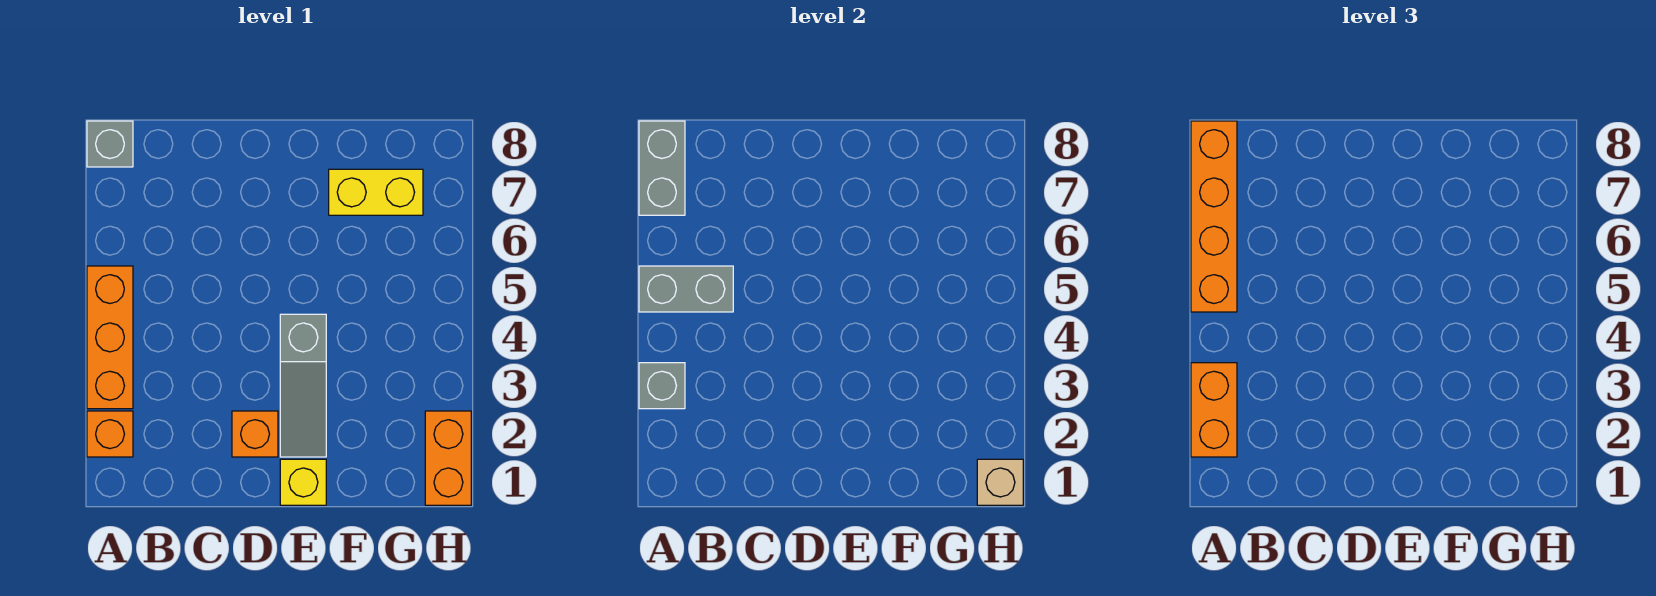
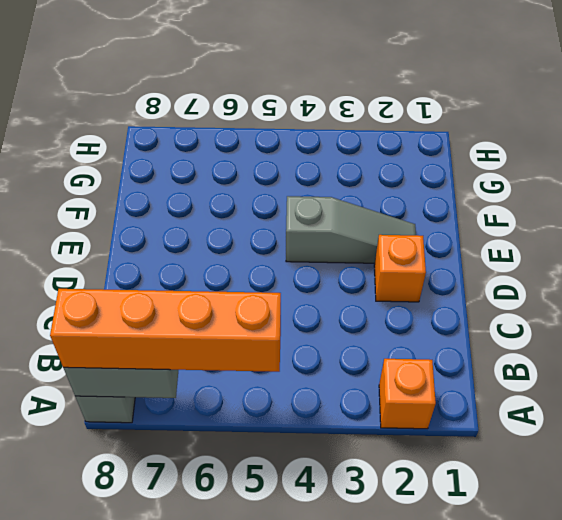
none -> orange 1x3 brick [87,266,133,409]
none -> yellow 1x1 brick [280,459,326,505]
none -> yellow 1x2 brick [329,169,423,215]

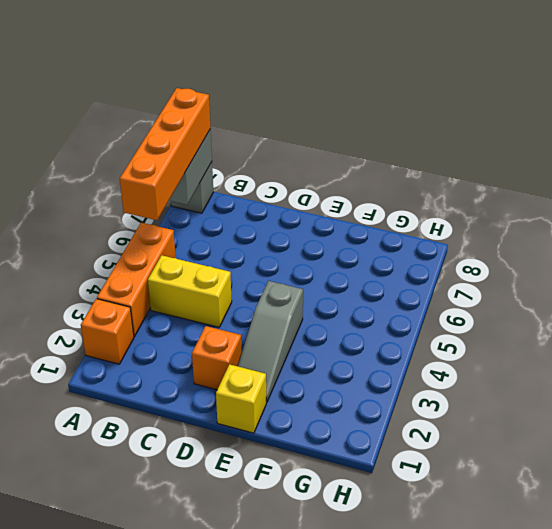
yellow 1x2 brick [148,255,232,327] -> yellow 1x2 brick moved to [329,169,423,215]
none -> orange 1x2 brick [425,411,471,505]
none -> grey 1x1 brick [639,363,685,409]
none -> grey 1x2 brick [639,266,733,312]

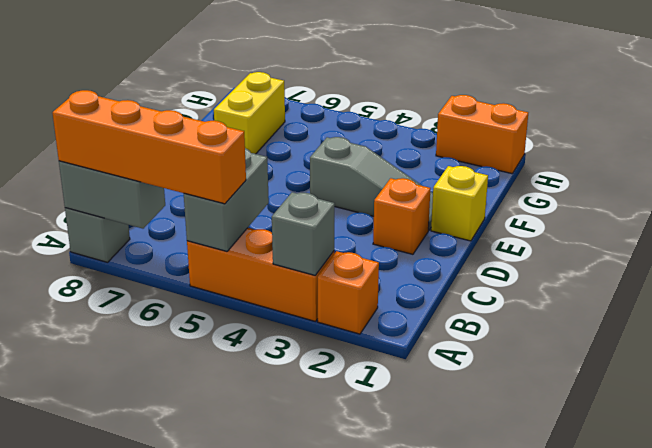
none -> tan 1x1 brick [977,459,1023,505]
none -> orange 1x2 brick [1191,363,1237,457]

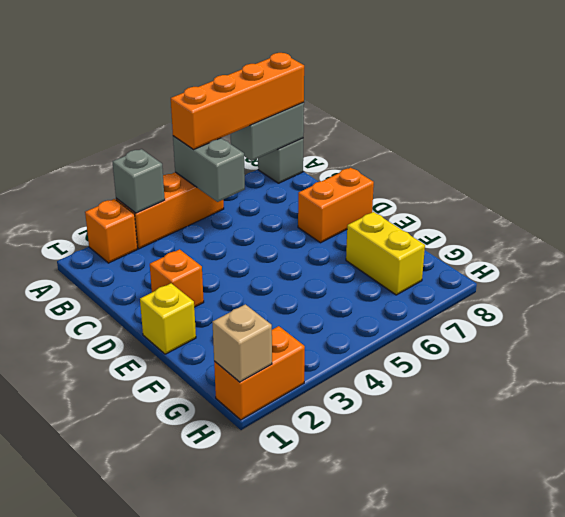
orange 1x2 brick [298,168,374,243] -> orange 1x2 brick moved to [1191,363,1237,457]
none -> grey 1x3 slope [280,314,326,457]

